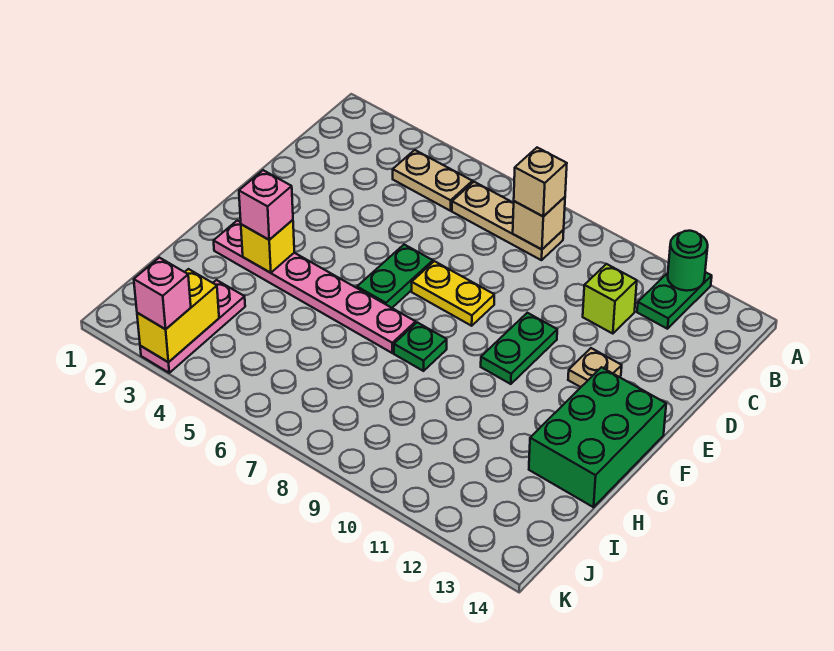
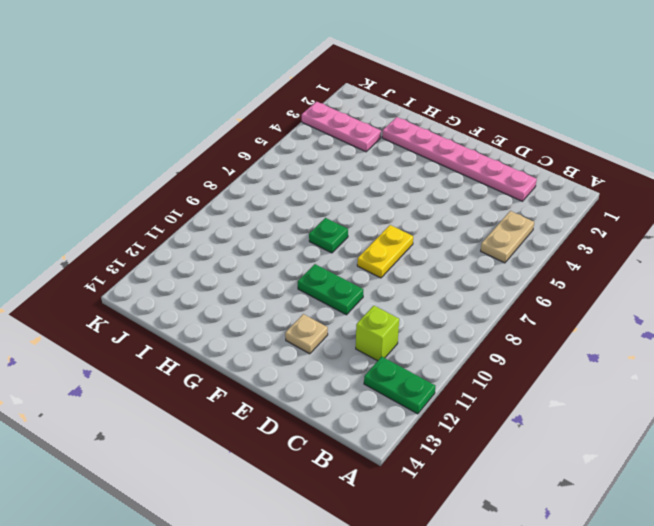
pink 1x6 plate [382,117,537,201] -> pink 1x6 plate turned to [214,220,416,353]
none -> tan 1x3 plate [452,182,564,260]
none -> green 1x2 plate [357,245,433,308]
none -> green 2x3 brick [529,367,666,507]

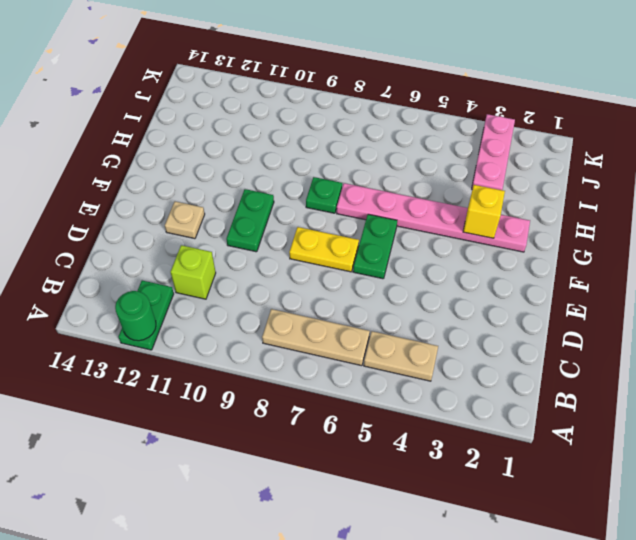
none -> green 2x3 brick [529,367,666,507]
none -> tan 1x1 brick [513,197,565,250]
none -> yellow 1x2 brick [137,269,219,362]

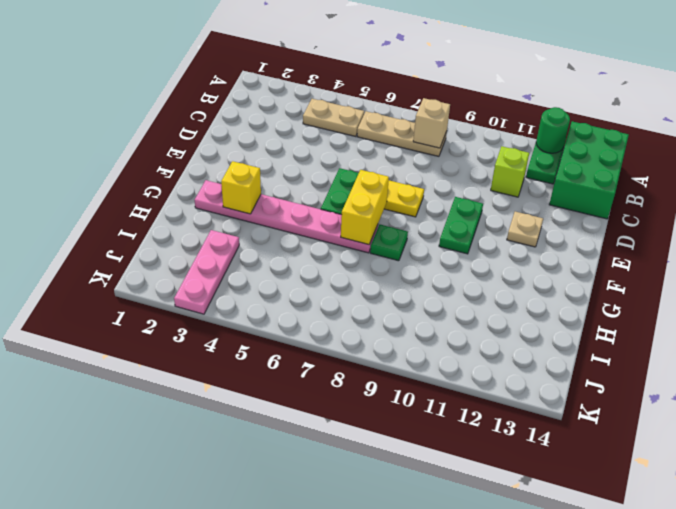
green 2x3 brick [549,121,629,219] -> green 2x3 brick moved to [529,367,666,507]
yellow 1x2 brick [341,170,389,245] -> yellow 1x2 brick moved to [137,269,219,362]
none -> tan 1x1 brick [514,148,567,216]
none -> pink 1x1 brick [239,170,293,240]
none -> pink 1x1 brick [134,258,191,329]

